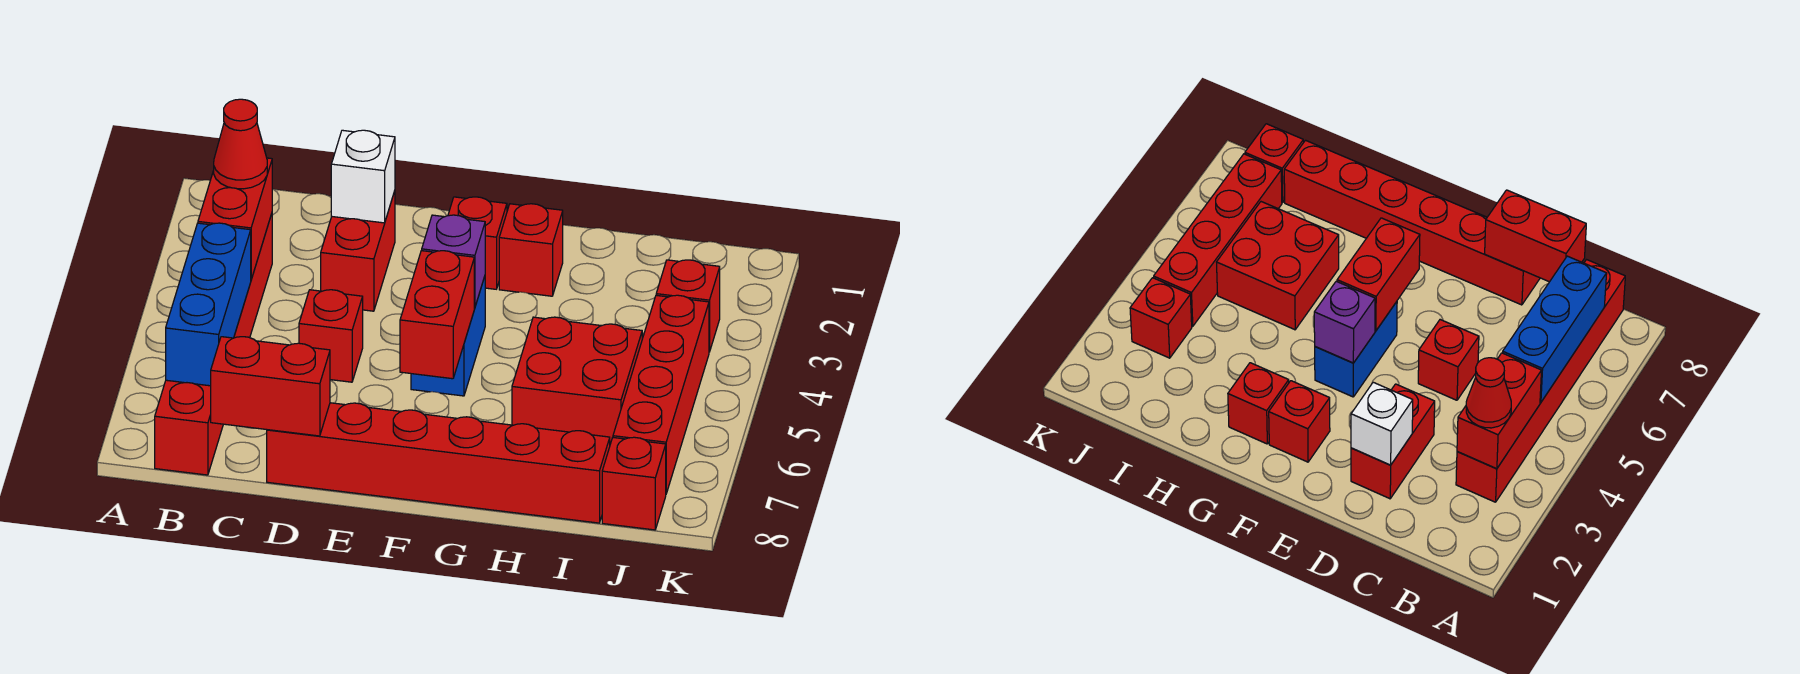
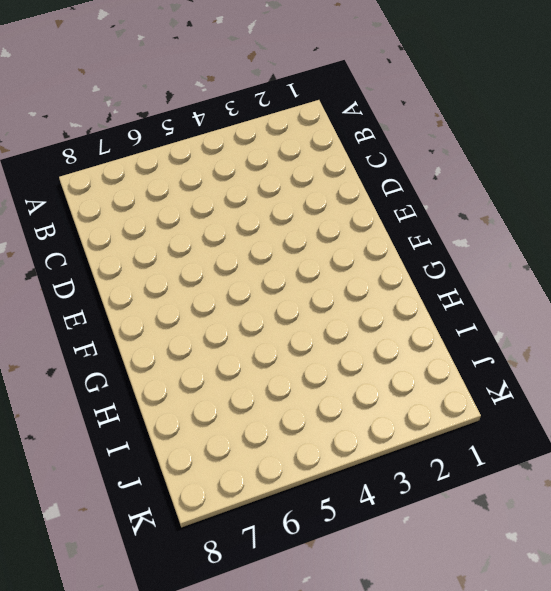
none -> red 1x6 brick [155,214,272,475]
none -> red 1x2 brick [321,191,395,311]
none -> red 1x1 brick [299,290,363,382]

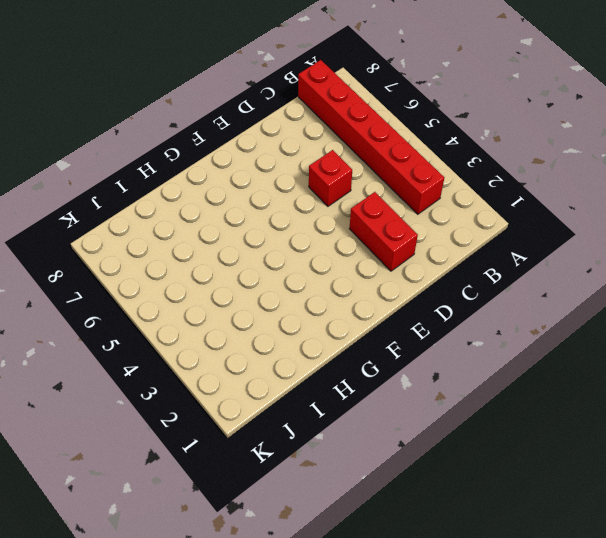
none -> red 1x6 brick [267,403,610,523]
none -> red 1x1 brick [448,197,507,289]
none -> blue 1x2 brick [411,277,485,396]

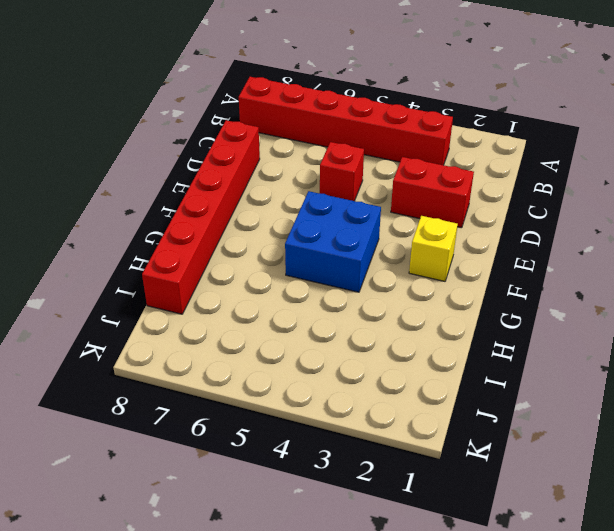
yellow 1x1 brick [409,216,458,281] -> red 1x1 brick [448,197,507,289]
blue 2x2 brick [285,191,381,292] -> blue 1x2 brick [411,277,485,396]
none -> red 1x1 brick [499,204,563,296]
none -> red 2x2 brick [512,317,642,444]
none -> red 1x1 brick [656,260,720,352]

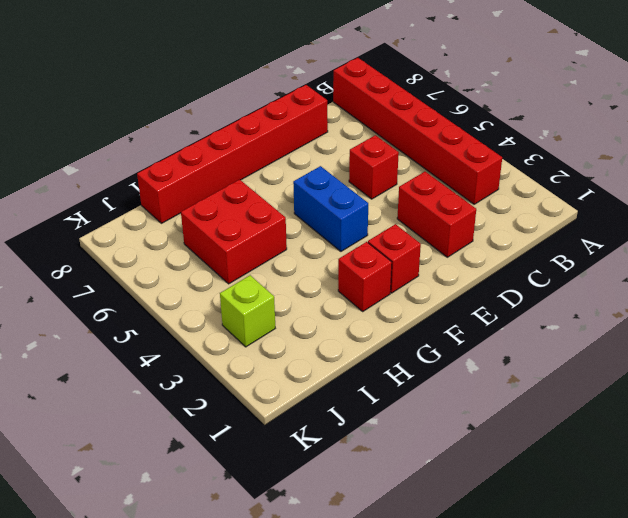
lime 1x1 brick [220,275,275,347] -> red 1x1 brick [656,260,720,352]
none -> red 1x4 brick [613,295,709,493]
none -> red 1x1 brick [602,437,666,530]
none -> red 1x2 brick [198,158,272,279]

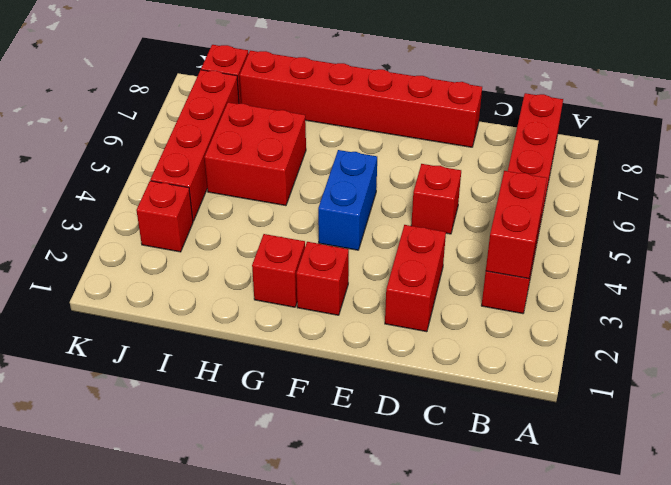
none -> blue 1x3 brick [166,223,251,386]
none -> red 1x2 brick [211,337,330,436]
none -> white 1x1 brick [331,130,395,223]

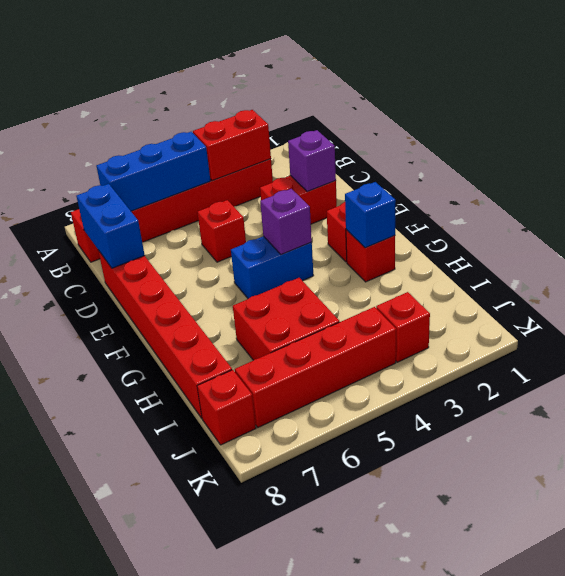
blue 1x2 brick [76,184,145,268] -> red 1x2 brick [211,337,330,436]
purple 1x1 brick [288,130,336,192] -> white 1x1 brick [331,130,395,223]
blue 1x1 brick [345,182,396,248] -> none
none -> red 1x2 brick [400,251,474,379]
none -> red 1x1 cone [214,99,267,189]

